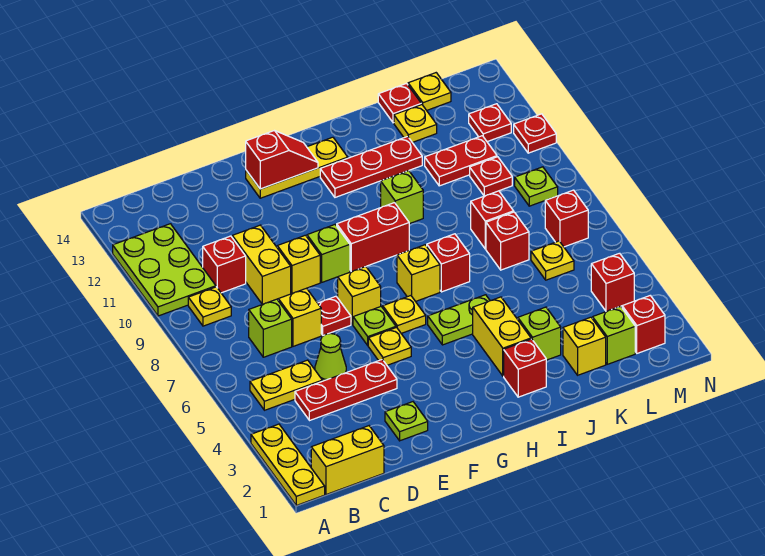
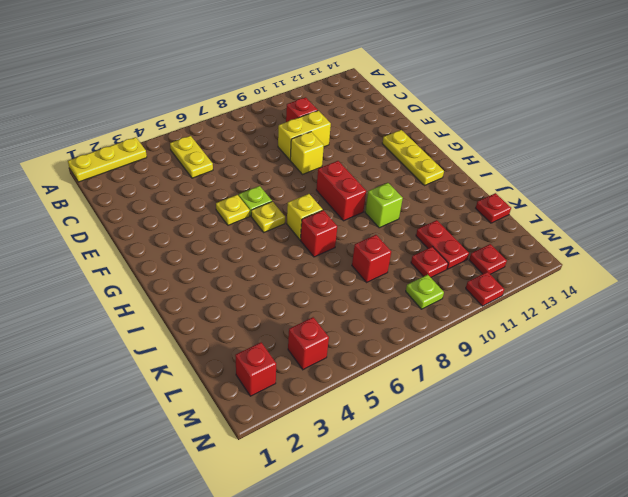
none -> lime 2x3 plate [113,224,216,316]
none -> yellow 1x2 brick [311,426,384,495]
none -> yellow 1x1 plate [188,287,231,326]
none -> red 1x3 plate [295,360,397,421]

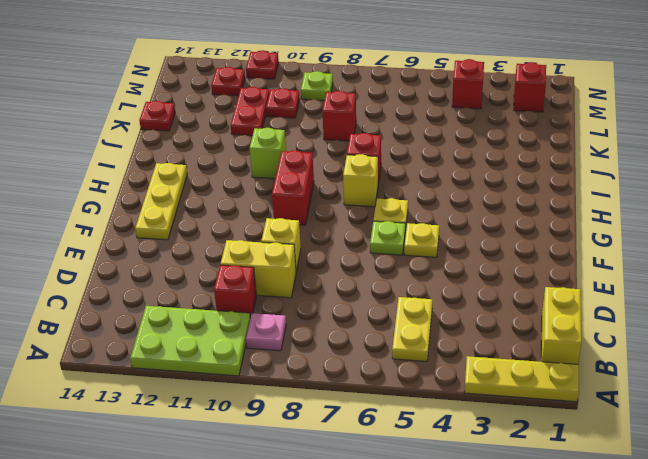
pink 1x1 plate [246,313,286,351] -> yellow 1x1 plate [188,287,231,326]
none -> red 1x3 plate [295,360,397,421]
none -> lime 1x1 brick [249,299,292,357]
none -> lime 1x1 cone [315,334,346,381]
none -> yellow 1x1 brick [278,288,321,346]

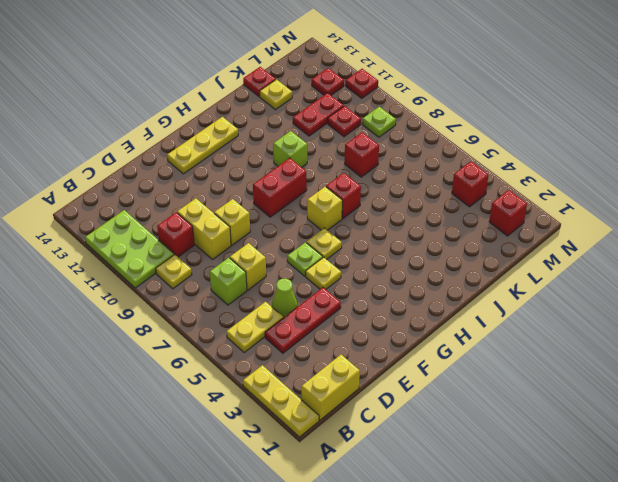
none -> lime 1x1 plate [385,402,428,441]
none -> red 1x1 plate [318,296,351,335]
none -> yellow 1x1 brick [338,267,381,325]
none -> lime 1x1 brick [307,225,350,282]

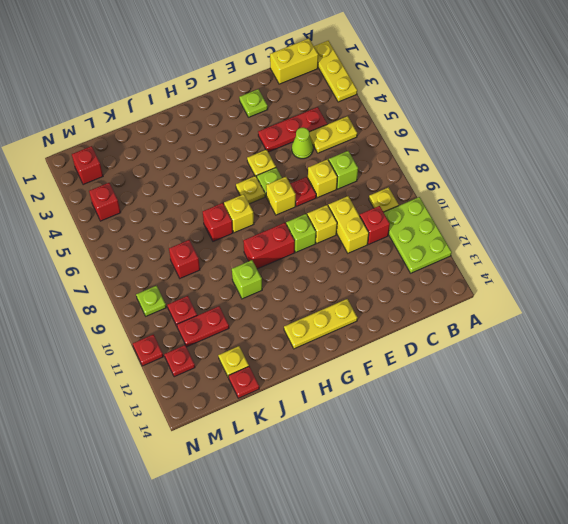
none -> lime 1x2 plate [428,295,490,345]
none -> red 1x3 plate [320,136,422,197]
none -> red 1x1 brick [504,339,546,397]
none -> yellow 1x2 brick [473,297,531,376]

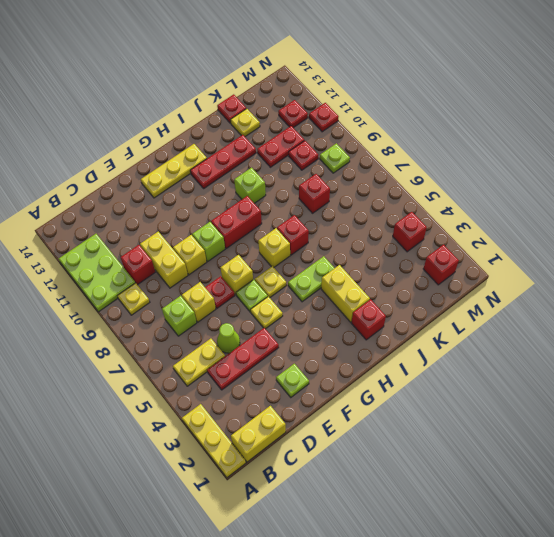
none -> lime 1x1 brick [518,307,561,360]
none -> yellow 1x1 brick [563,317,606,375]
none -> red 1x1 brick [486,212,529,270]
none -> lime 1x1 brick [592,306,635,364]

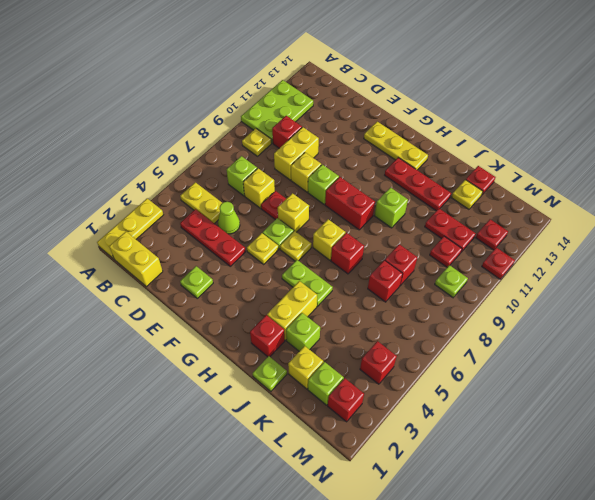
lime 1x1 plate [253,356,287,391] -> none
none -> yellow 1x1 plate [531,241,574,280]
none -> yellow 1x1 plate [408,73,451,110]
none -> red 1x1 brick [545,190,588,247]
none -> red 1x2 slope [246,131,318,189]

